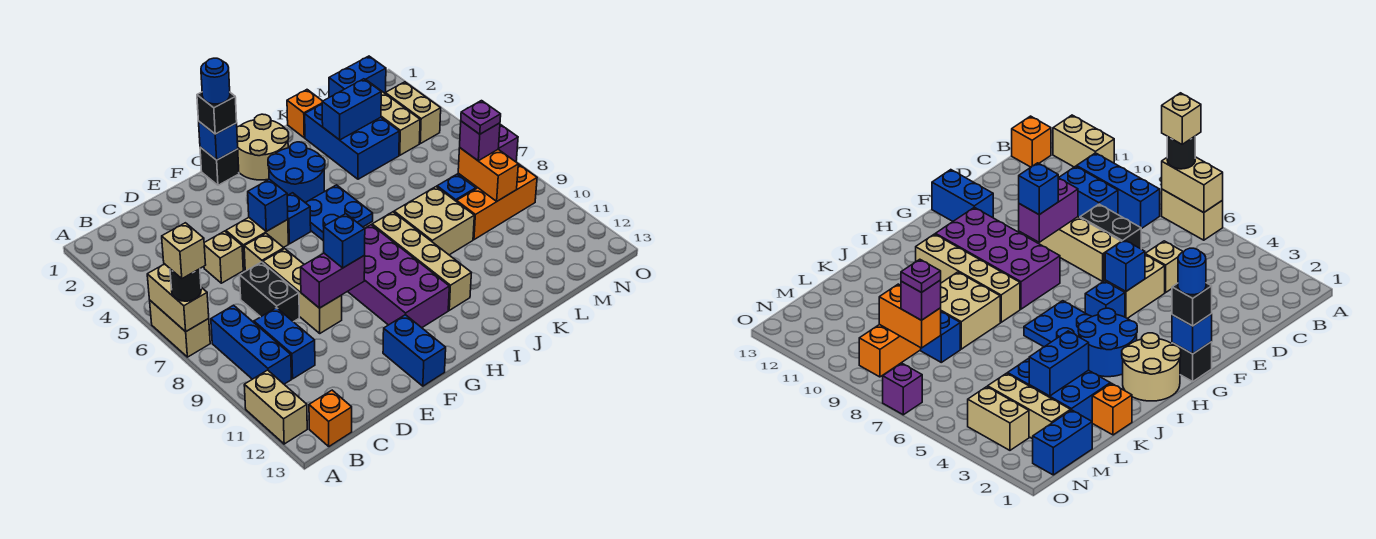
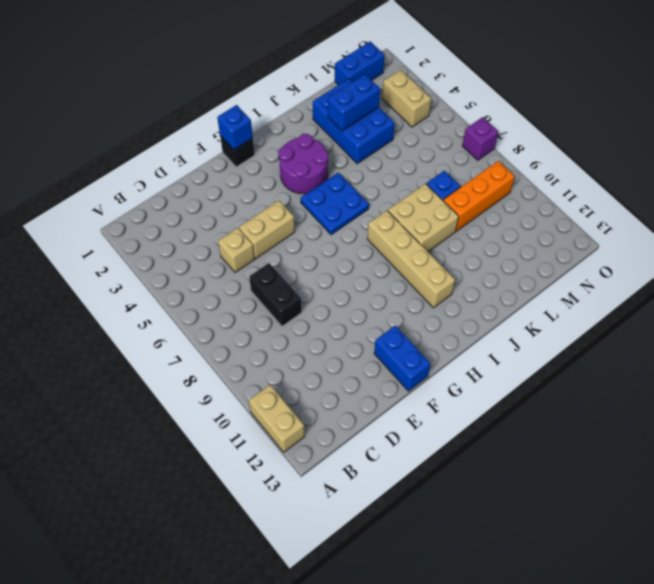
purple 2x2 round brick [278,134,328,194] -> blue 2x2 round brick [268,142,325,203]
none -> tan 1x2 brick [150,301,210,357]
none -> blue 1x3 brick [211,305,291,384]
none -> orange 1x1 brick [309,390,352,446]
none -> blue 1x2 brick [254,308,315,379]

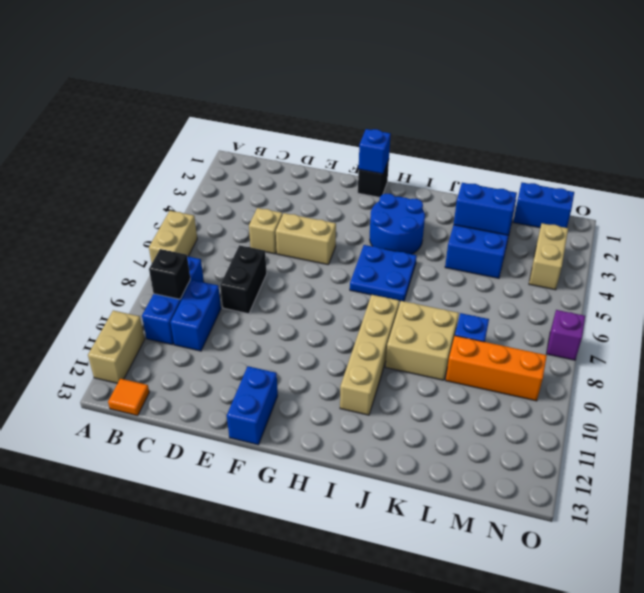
black 1x1 brick [149,249,190,299] -> black 1x1 brick moved to [197,92,237,134]
orange 1x1 tile [108,379,149,416] -> orange 1x1 brick [309,390,352,446]
none -> tan 1x1 brick [244,234,284,271]
none -> tan 1x3 brick [263,249,342,333]
none -> blue 1x1 brick [287,193,311,244]
none -> purple 2x4 brick [348,225,449,328]

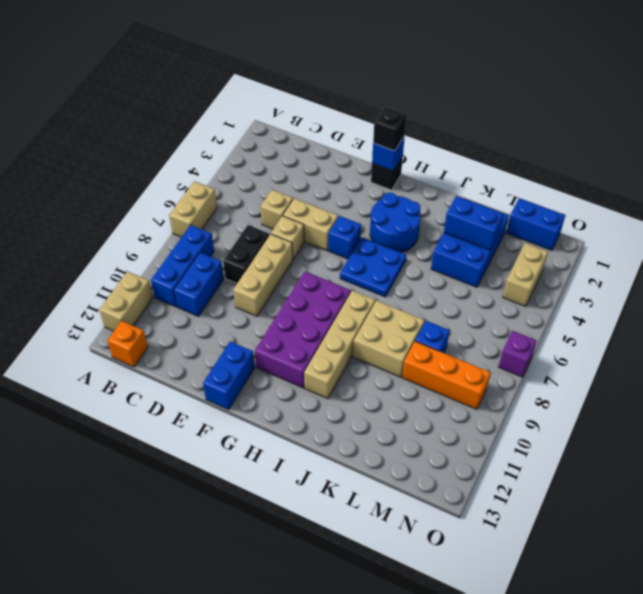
none -> tan 2x2 round brick [237,114,289,180]
none -> orange 1x1 brick [287,90,323,138]
none -> tan 1x3 brick [366,80,420,155]
none -> tan 1x2 brick [147,264,209,332]

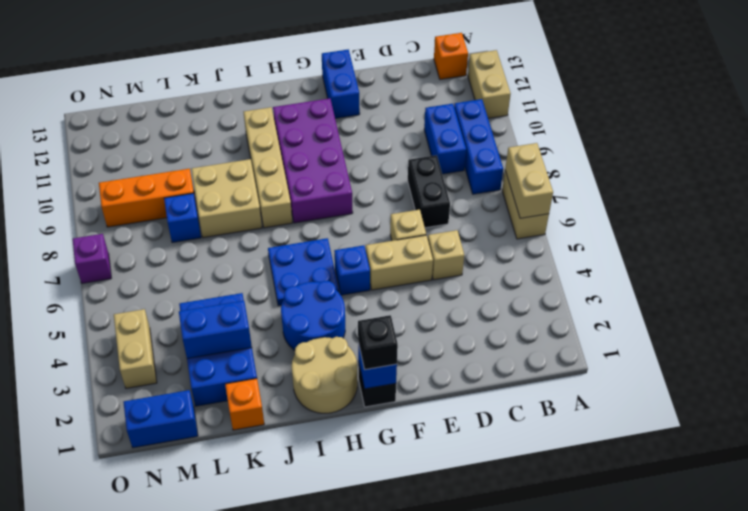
none -> tan 1x3 brick [263,249,342,333]
none -> tan 1x3 brick [366,80,420,155]
none -> purple 1x2 brick [300,253,365,308]
none -> blue 1x1 brick [248,179,288,231]

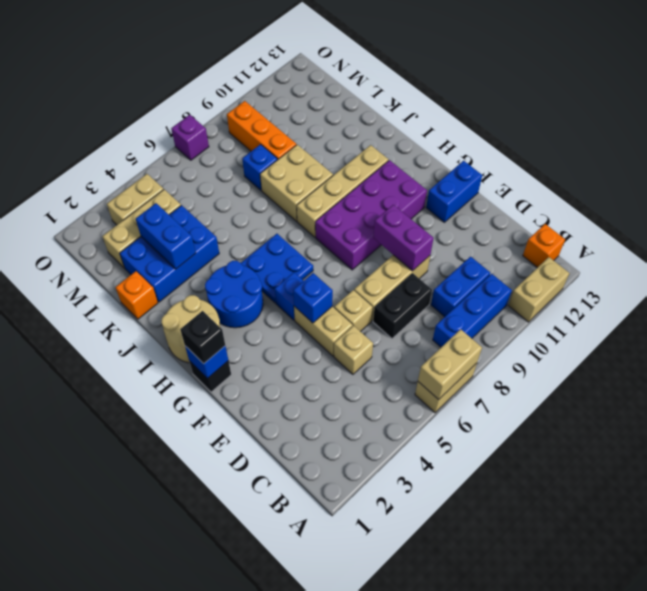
none -> blue 1x2 brick [329,56,386,97]
none -> orange 1x2 brick [458,148,518,202]
none -> black 1x1 round brick [170,269,201,301]
none -> blue 1x1 brick [324,214,365,268]

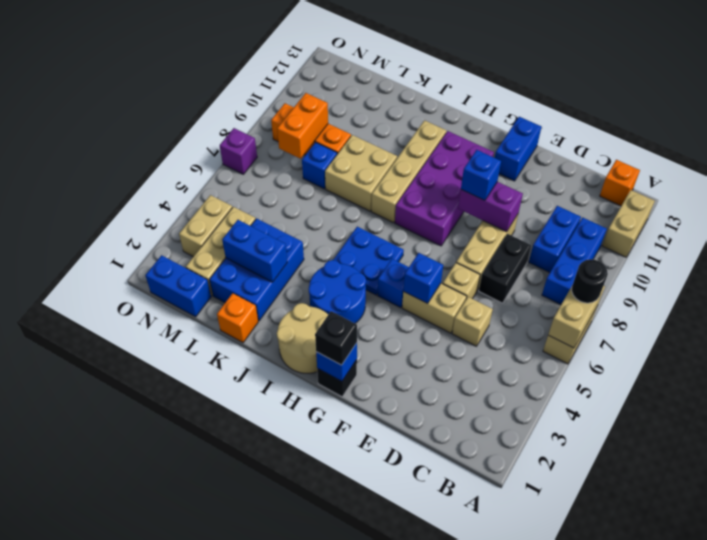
none -> purple 1x1 brick [460,121,500,161]
none -> tan 1x1 brick [162,223,206,279]
none -> blue 1x1 round brick [201,58,230,104]
none -> purple 1x1 plate [461,101,501,134]

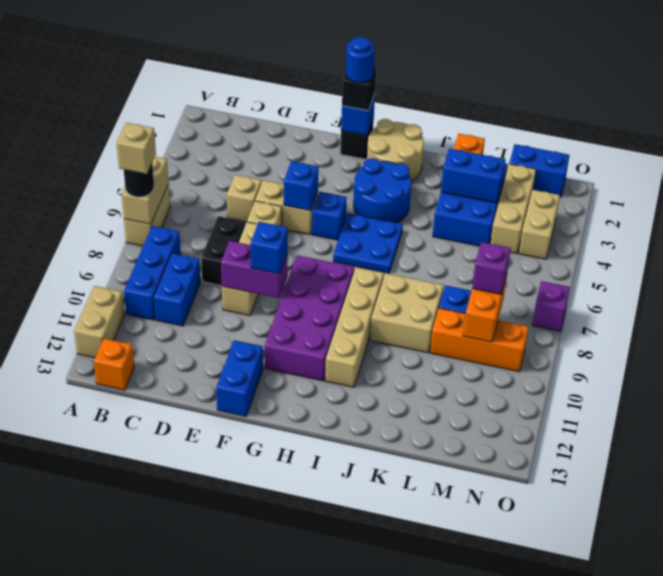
none -> purple 1x1 plate [461,101,501,134]

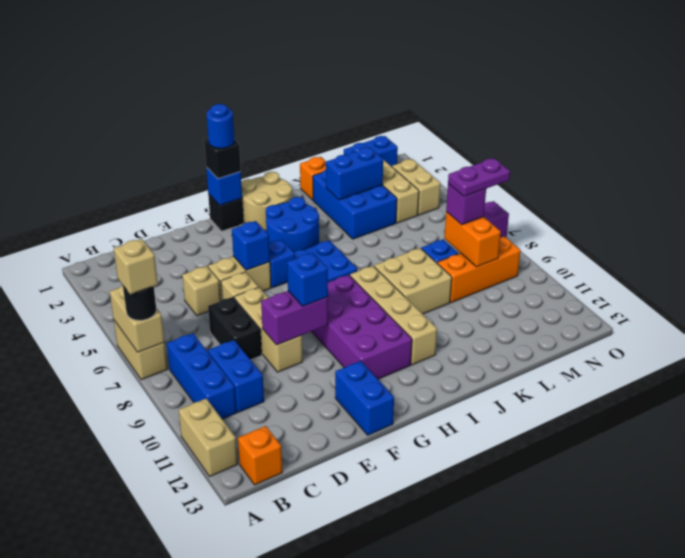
purple 1x2 plate [448,158,510,196] -> purple 1x1 plate [461,101,501,134]

